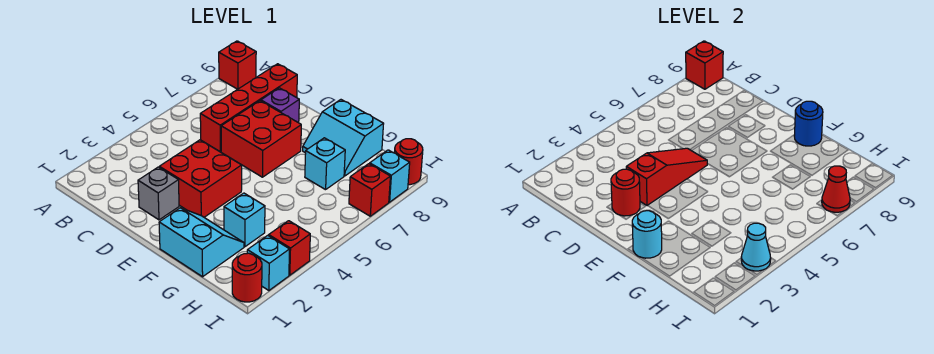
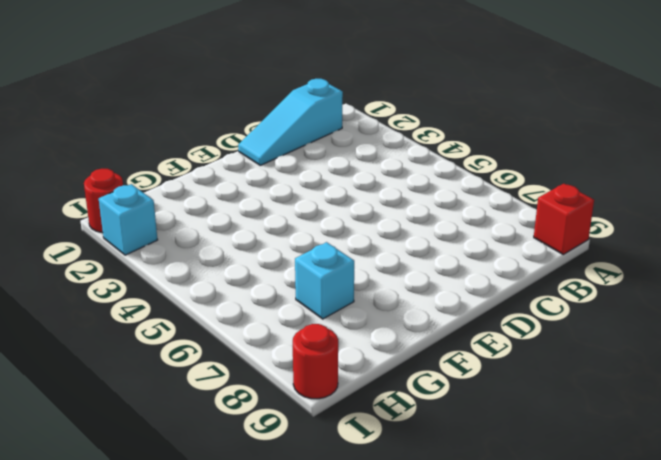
cyan 1x3 slope [238,79,343,165] -> none
none -> red 1x4 brick [200,64,297,152]
none -> grey 1x1 brick [138,167,179,220]
none -> red 2x2 brick [159,140,242,217]

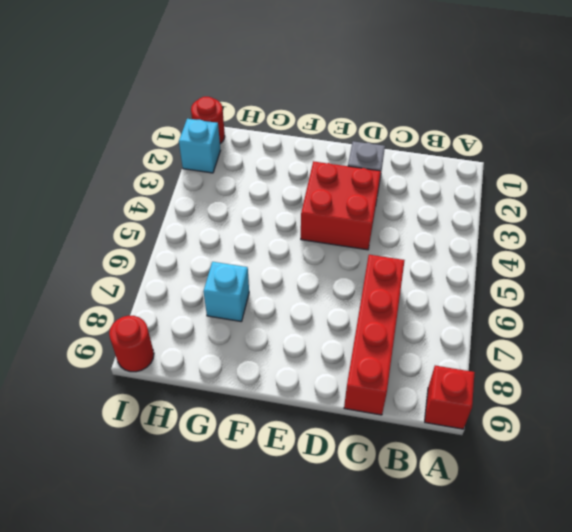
none -> red 2x2 brick [221,101,301,177]
none -> purple 1x1 brick [261,88,299,123]
none -> cyan 2x2 slope [159,208,244,277]

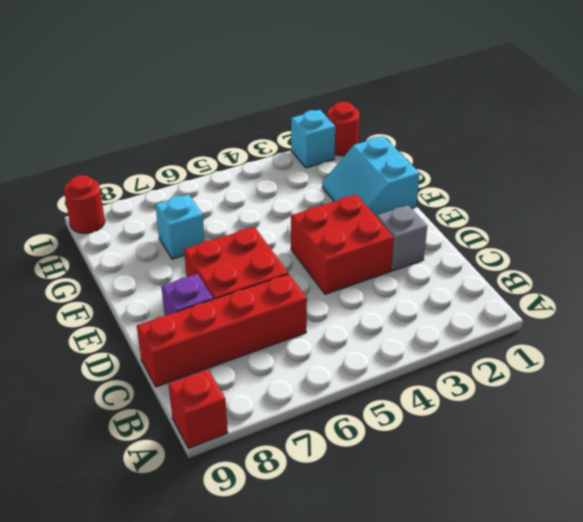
none -> cyan 2x2 slope [303,100,383,176]
none -> cyan 1x1 brick [224,193,265,247]
none -> red 1x1 brick [269,221,310,275]

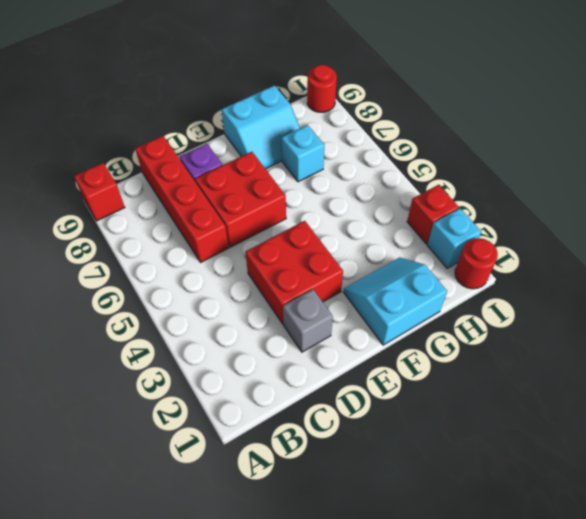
none -> cyan 1x1 brick [224,193,265,247]
none -> red 1x1 brick [349,164,390,216]
none -> cyan 1x1 brick [370,150,410,202]

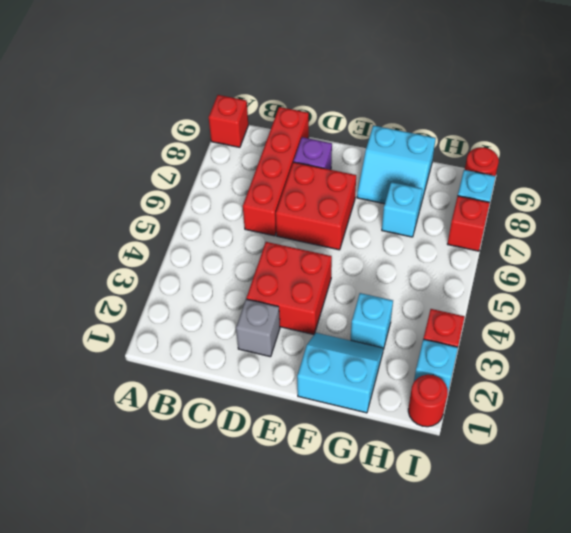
none -> red 1x1 brick [686,41,723,89]
none -> red 1x1 round brick [611,169,640,216]
none -> red 1x3 slope [626,148,707,206]

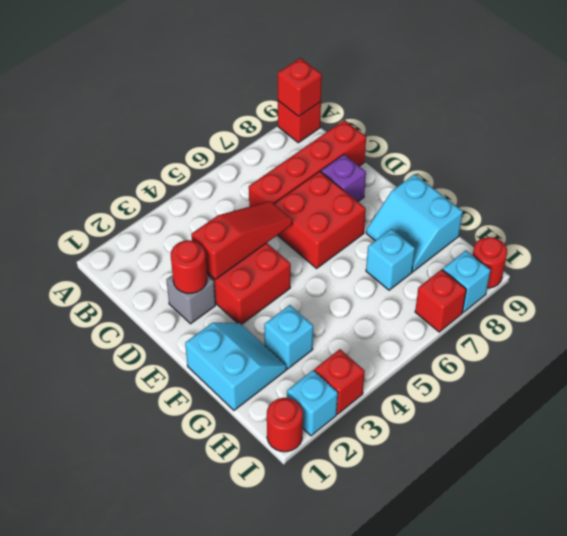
none -> cyan 1x1 round brick [632,211,662,258]
none -> blue 1x1 round brick [794,101,823,146]
none -> cyan 1x1 cone [741,223,771,271]

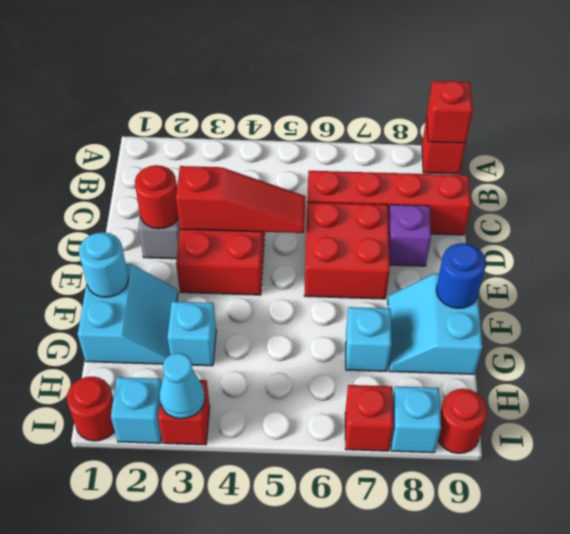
none -> red 1x1 cone [822,166,850,212]

